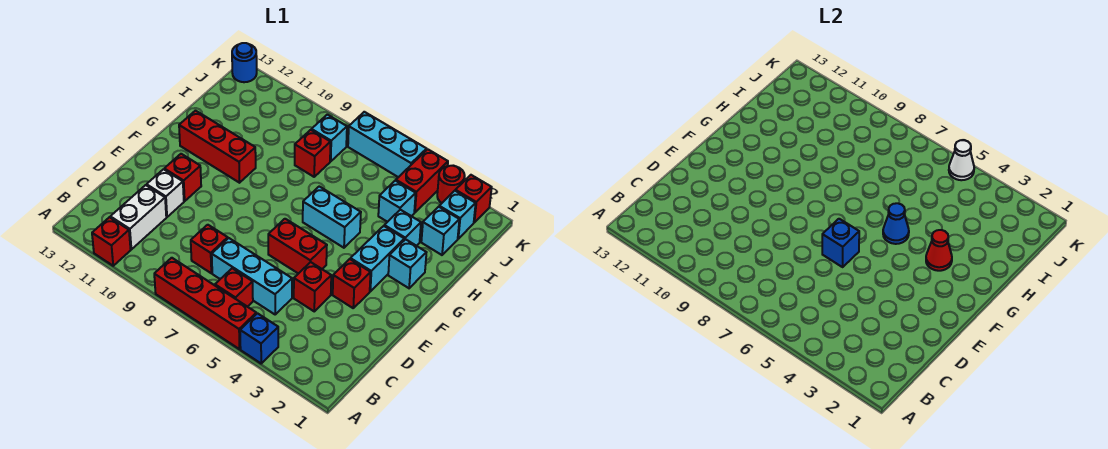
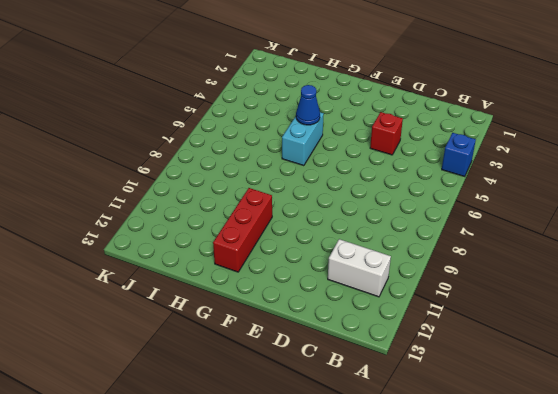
none -> red 1x4 brick [154,258,256,349]
none -> red 1x1 brick [92,217,131,266]
none -> red 1x1 brick [215,268,253,307]
none -> cyan 1x3 brick [212,238,292,314]

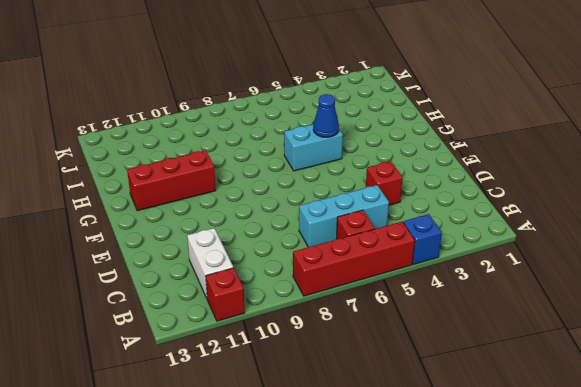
none -> red 1x1 brick [191,225,228,273]
none -> white 1x1 brick [147,169,184,217]
none -> red 1x1 brick [333,259,371,308]
none -> red 1x2 brick [268,219,327,274]

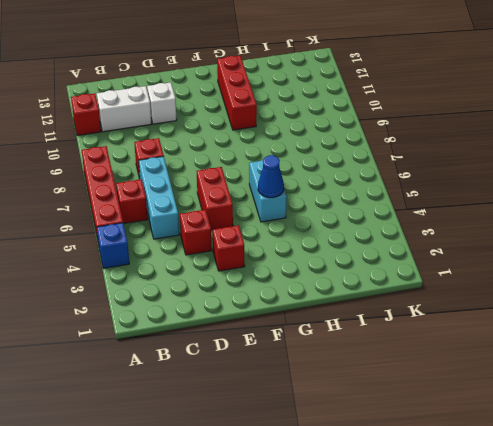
none -> red 1x1 brick [164,154,201,201]
none -> cyan 1x2 brick [350,226,404,291]
none -> cyan 1x1 brick [388,239,427,288]
none -> cyan 1x1 brick [384,210,421,246]

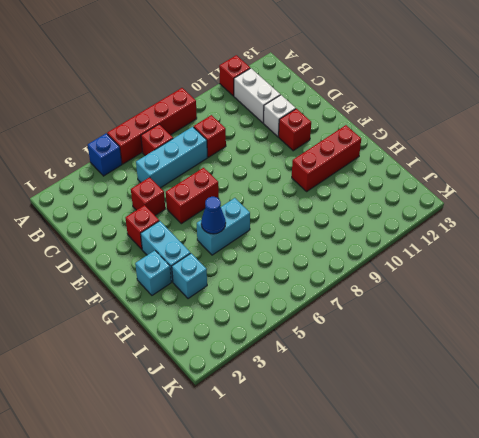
none -> cyan 1x1 brick [421,207,459,255]
none -> cyan 1x1 brick [378,181,416,222]
none -> red 1x1 brick [295,130,331,177]
none -> cyan 1x1 brick [439,191,476,239]

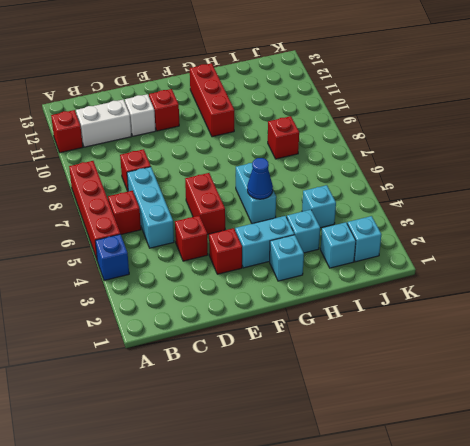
none -> red 1x2 brick [396,149,448,212]
none -> cyan 1x1 brick [312,115,347,161]
none -> red 1x1 brick [456,175,492,222]
none -> red 1x1 round brick [437,166,465,203]

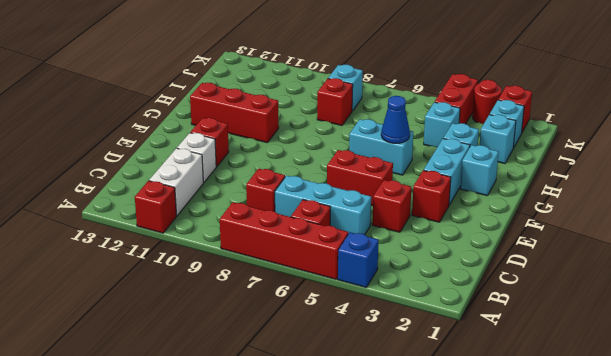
none -> cyan 1x3 brick [348,112,427,177]
none -> blue 1x1 round brick [232,43,257,82]
none -> blue 1x1 brick [822,219,859,267]
none -> red 1x1 cone [926,230,952,271]

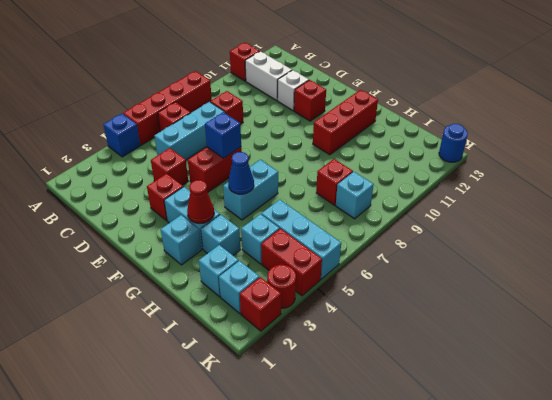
cyan 1x3 brick [261,200,341,279] -> cyan 1x3 brick turned to [348,112,427,177]
none -> white 1x1 cone [949,140,974,180]

